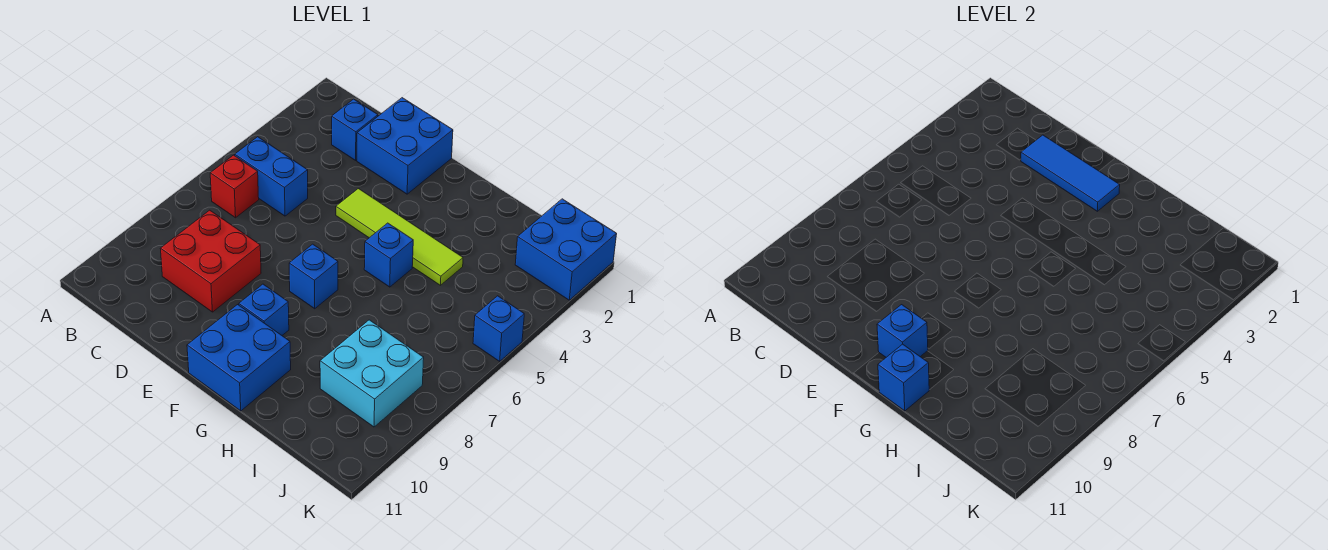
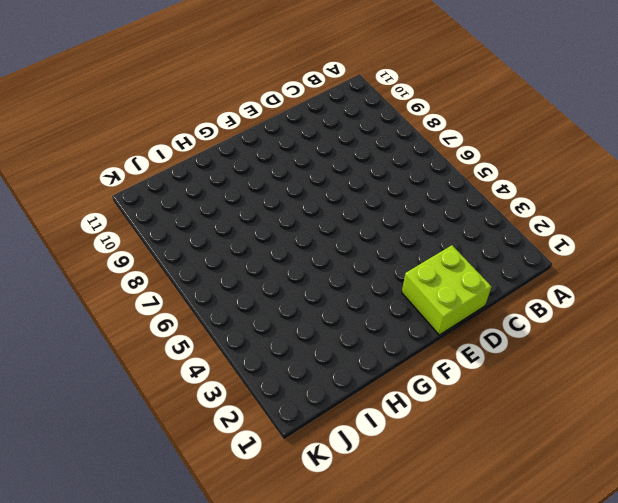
lime 2x2 brick [402,245,492,335] -> blue 2x2 brick [357,98,453,194]
none -> blue 1x2 brick [235,137,308,216]
none -> red 1x1 brick [210,155,259,218]
none -> blue 1x1 brick [332,99,378,160]

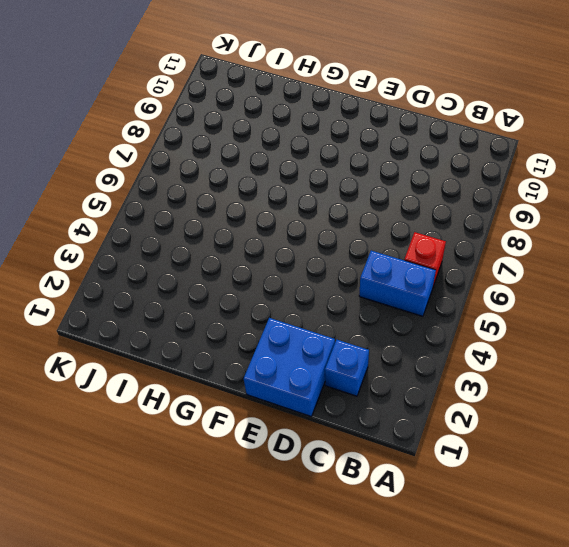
none -> red 2x2 brick [160,210,261,312]
none -> lime 1x4 tile [336,189,463,285]
none -> blue 1x1 brick [289,244,338,309]

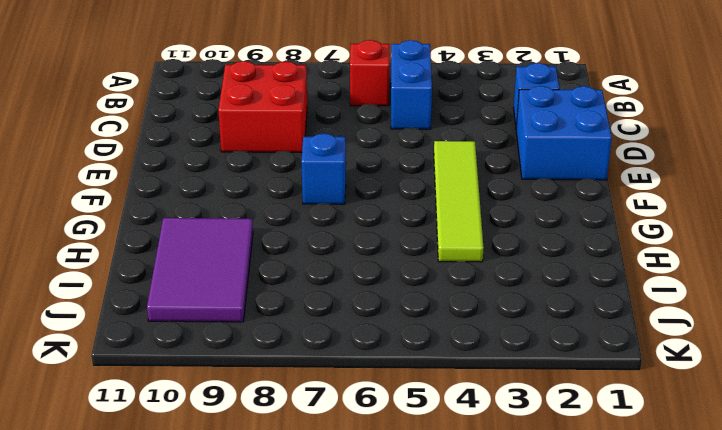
purple 2x3 tile [147,218,253,322] -> cyan 2x2 brick [320,320,424,427]
none -> blue 1x1 brick [239,284,289,335]
none -> blue 2x2 brick [187,305,291,411]
none -> blue 1x1 brick [364,223,413,287]

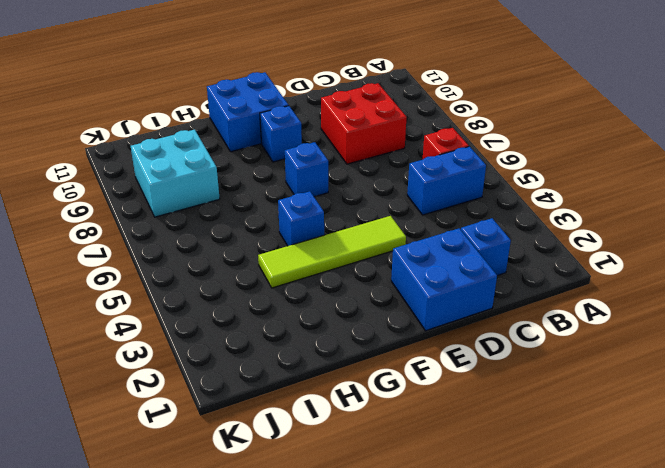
none -> blue 2x2 brick [515,199,617,300]
none -> blue 1x1 brick [473,296,524,361]
none -> blue 1x3 tile [1021,135,1120,211]

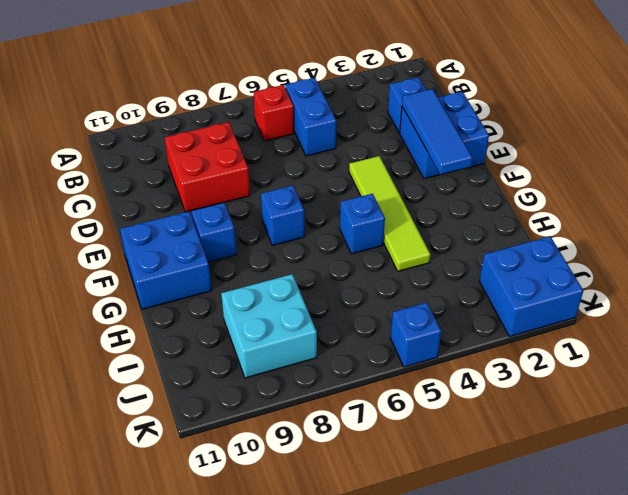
none -> blue 1x1 brick [877,305,928,357]
none -> blue 1x1 brick [878,344,929,411]

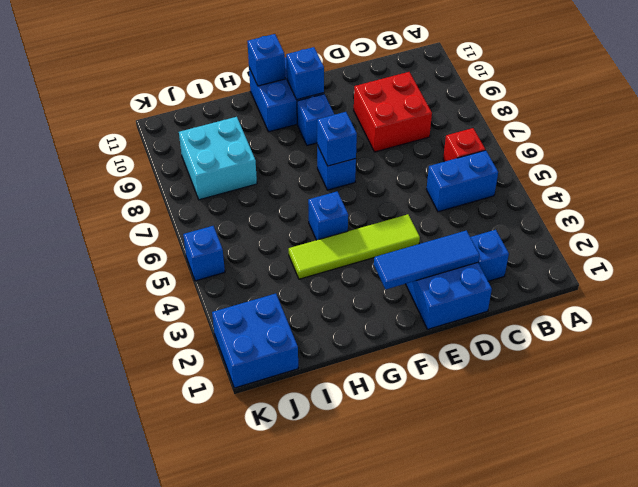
blue 1x1 brick [317,112,357,166] -> none

